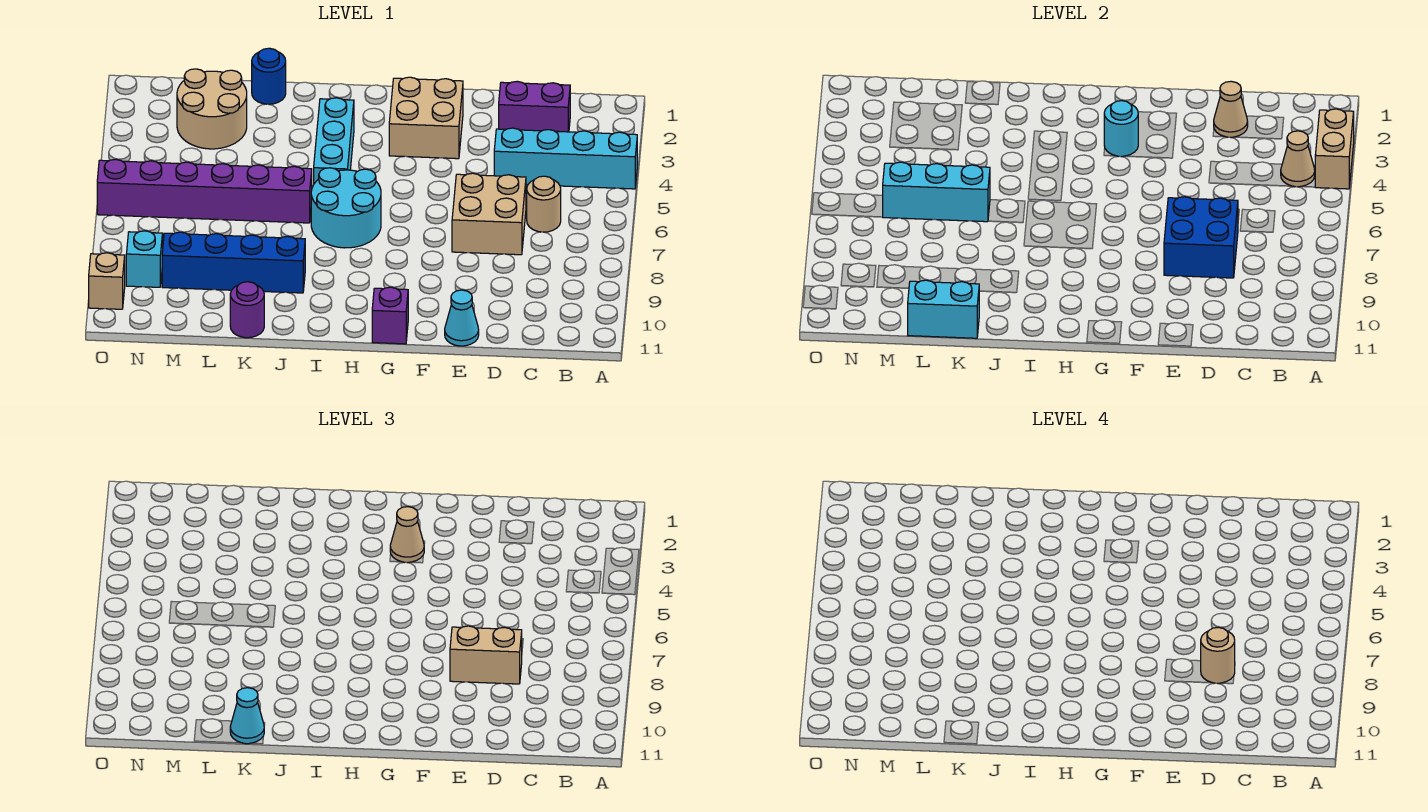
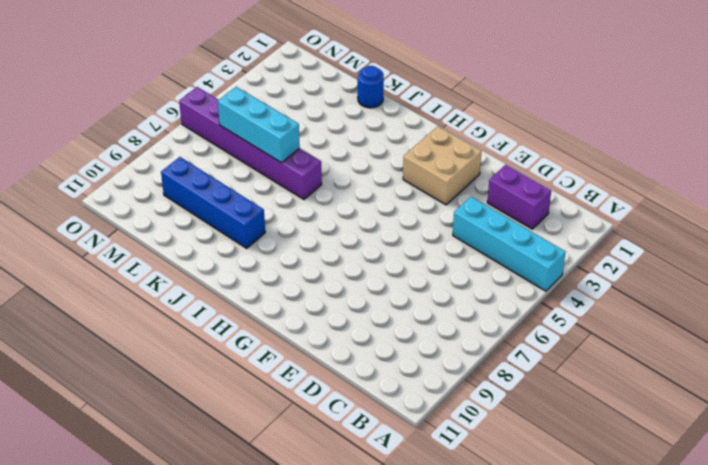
none -> tan 1x1 round brick [527,176,561,232]
none -> tan 2x2 brick [452,173,526,255]
none -> cyan 1x1 cone [445,290,479,346]

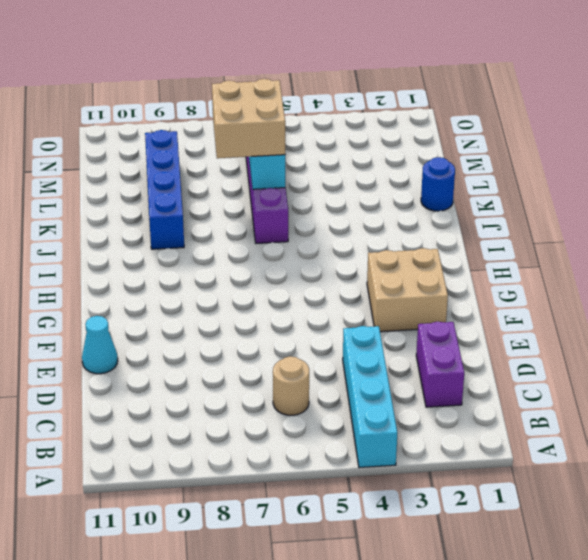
tan 2x2 brick [212,79,285,158] -> tan 2x2 brick moved to [452,173,526,255]
none -> purple 1x1 brick [372,287,408,344]
none -> cyan 2x2 round brick [311,168,381,248]
none -> cyan 1x3 brick [314,98,354,184]

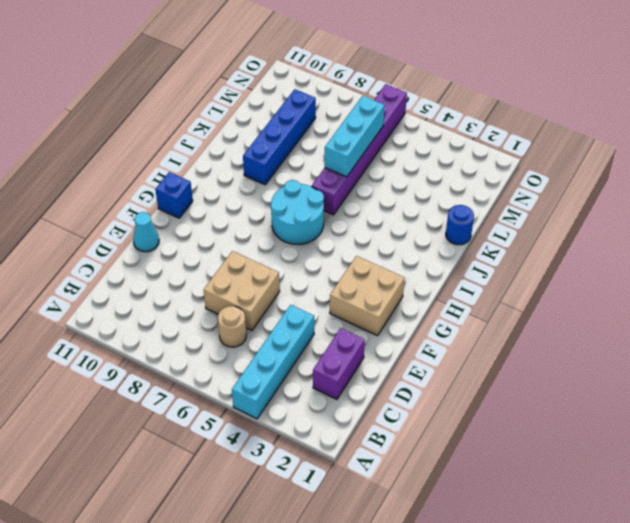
blue 1x1 brick [155,172,193,218] -> purple 1x1 brick [372,287,408,344]
none -> cyan 1x3 brick [314,98,354,184]
none -> purple 1x1 round brick [230,282,264,338]
none -> tan 2x2 round brick [177,69,247,149]

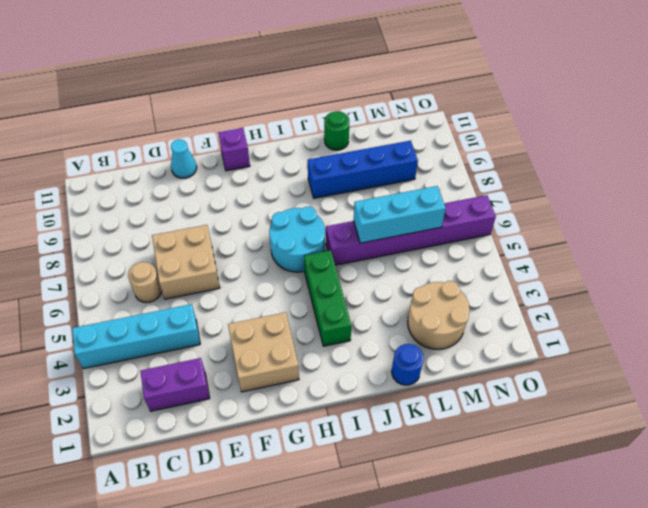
green 1x3 brick [304,250,351,346] -> cyan 1x3 brick [314,98,354,184]
green 1x1 round brick [324,111,349,150] -> purple 1x1 round brick [230,282,264,338]
none -> cyan 1x1 brick [126,231,163,287]
none -> tan 1x1 brick [89,253,125,309]
none -> tan 1x2 brick [1315,109,1354,189]

